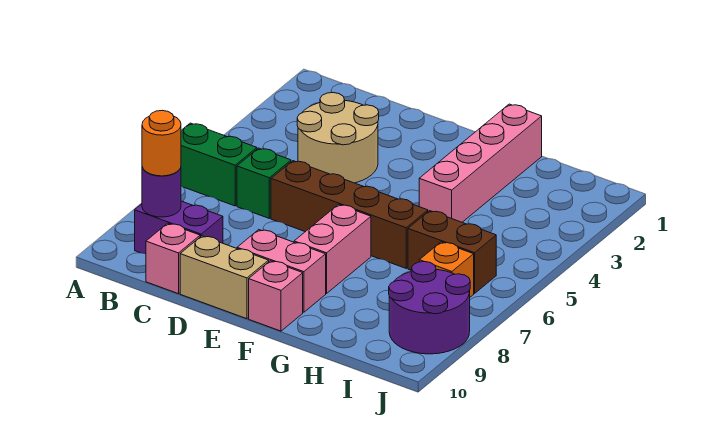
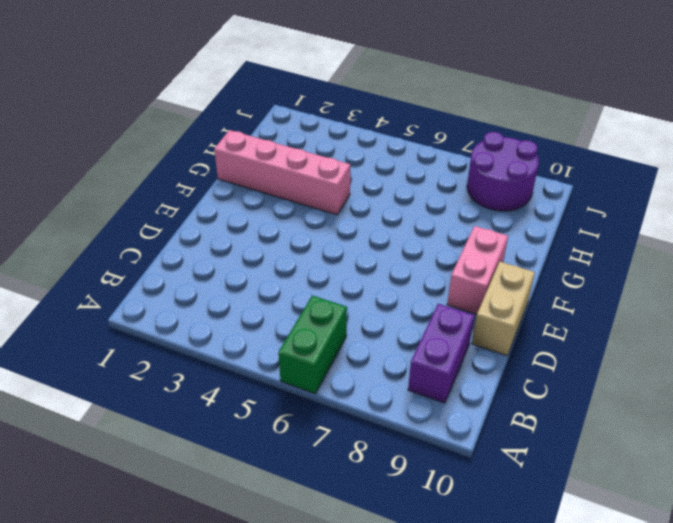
none -> tan 2x2 round brick [297,93,379,183]
none -> green 1x1 brick [237,148,291,218]
none -> pink 1x1 brick [146,223,200,294]

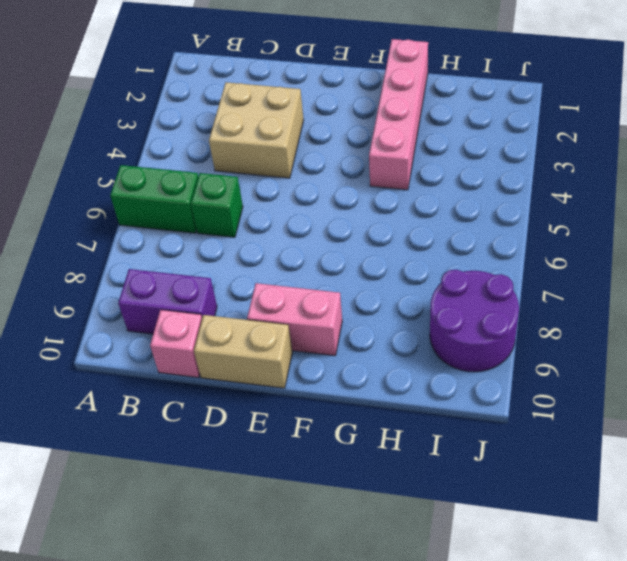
tan 2x2 brick [209,82,304,178] -> tan 2x2 round brick [297,93,379,183]
none -> brown 1x4 brick [271,161,428,268]
none -> pink 1x2 brick [294,204,371,294]
none -> pink 1x1 brick [249,261,303,331]

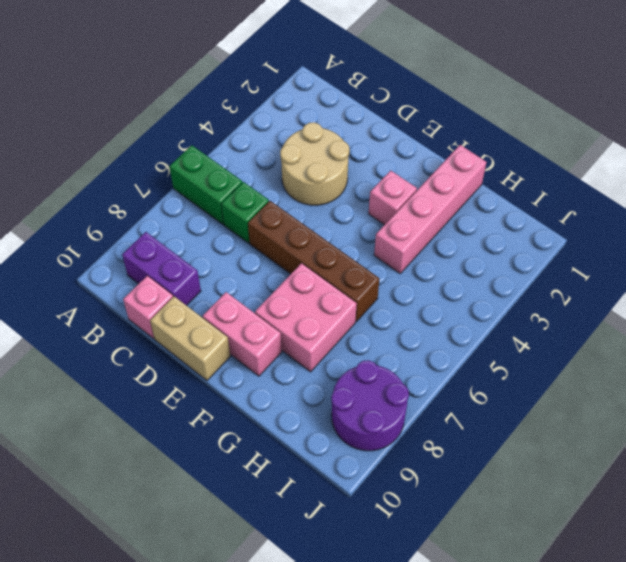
pink 1x1 brick [369,171,417,225] -> pink 1x1 brick moved to [249,261,303,331]
pink 2x2 brick [255,263,357,372] -> pink 1x2 brick [294,204,371,294]
none -> brown 1x2 brick [408,211,496,293]
none -> orange 1x1 brick [419,242,474,297]
none -> purple 1x1 round brick [142,167,181,217]

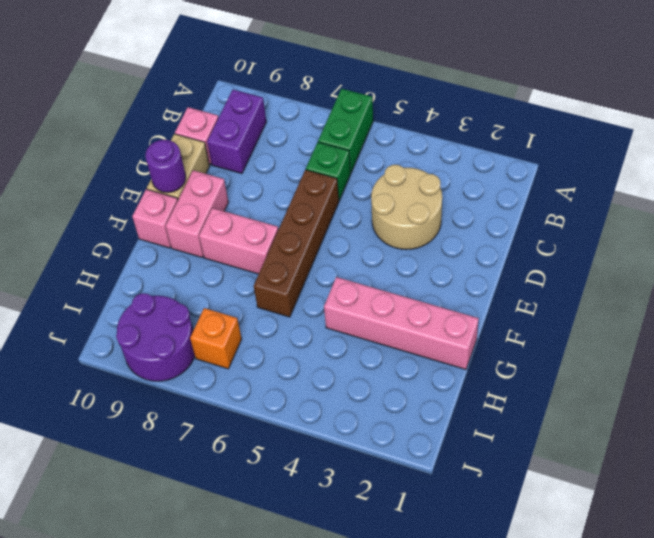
purple 1x1 round brick [146,140,186,193] -> purple 1x1 round brick moved to [142,167,181,217]
none -> brown 1x2 brick [408,211,496,293]
none -> orange 1x1 round brick [142,110,181,176]

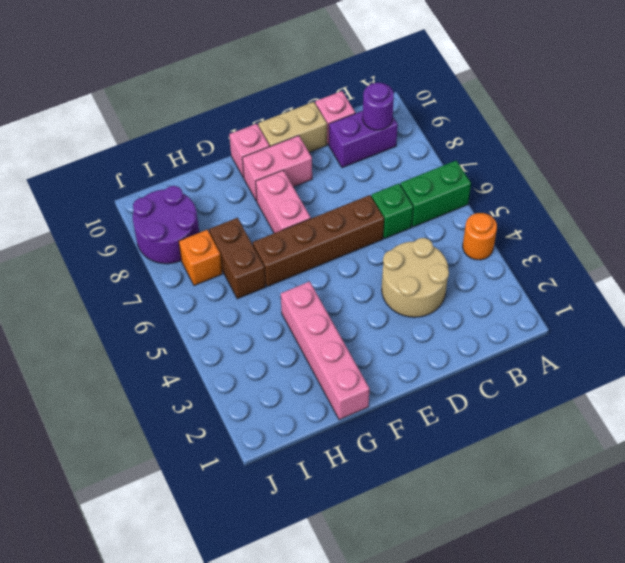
orange 1x1 round brick [463,213,497,260] -> orange 1x1 round brick moved to [142,110,181,176]
brown 1x2 brick [209,218,266,299] -> brown 1x2 brick turned to [408,211,496,293]

